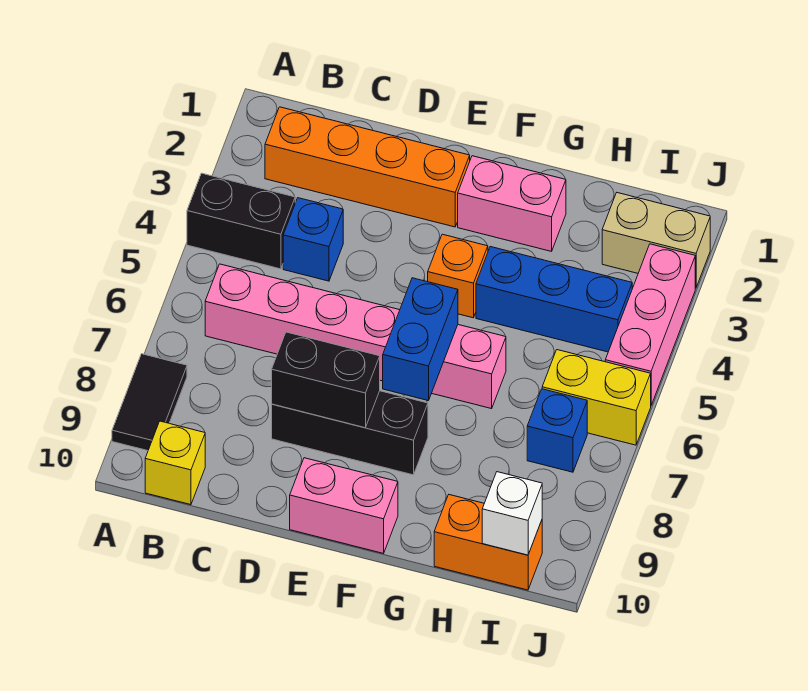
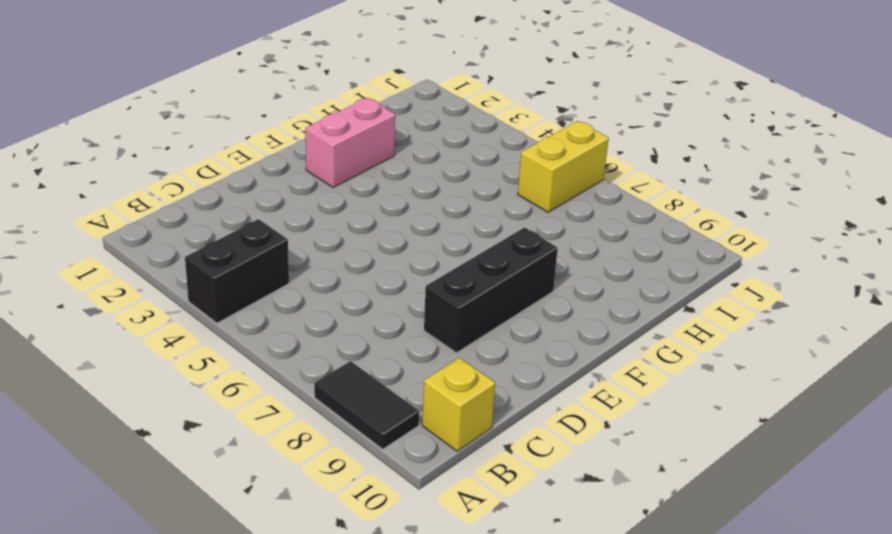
none -> orange 1x4 brick [265,107,470,227]
none -> pink 1x6 brick [205,264,506,409]
none -> blue 1x1 brick [283,198,343,281]

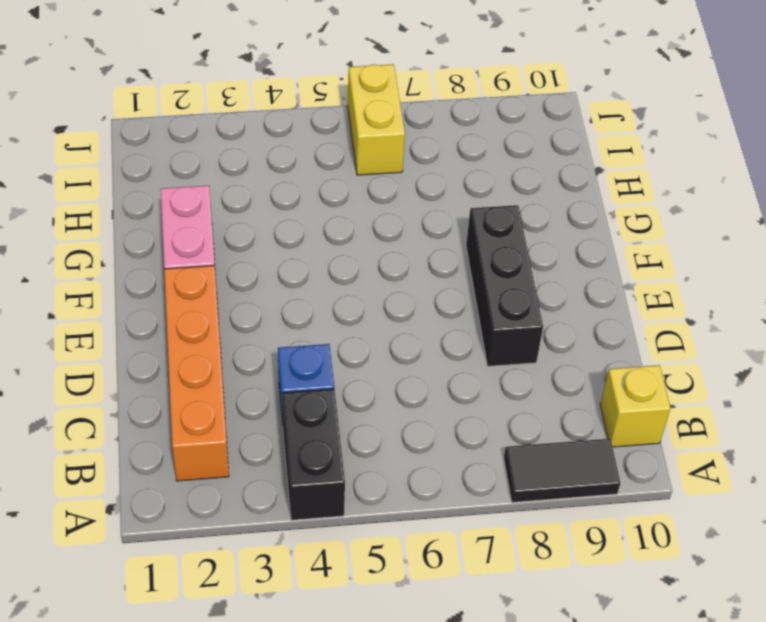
none -> pink 1x6 brick [205,264,506,409]
none -> pink 1x2 brick [290,458,398,553]
none -> orange 1x1 brick [428,234,488,318]

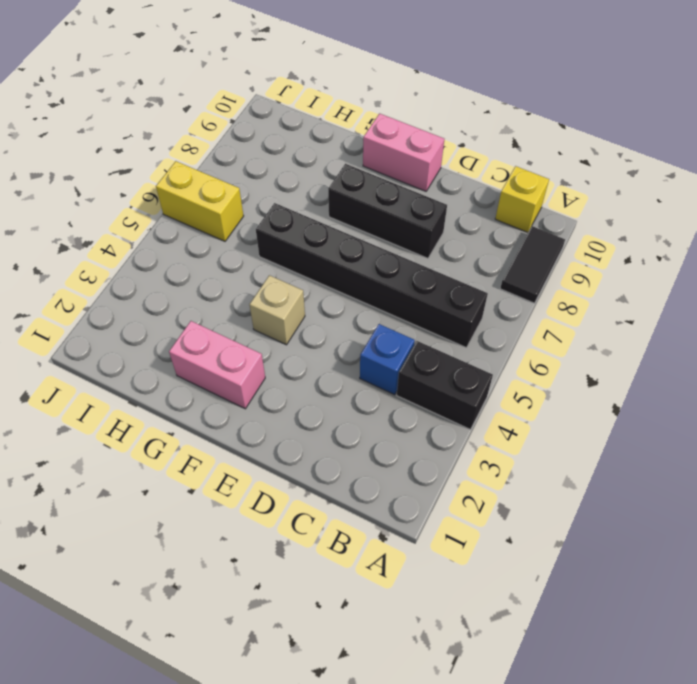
black 1x6 brick [256,203,488,348] -> pink 1x6 brick [205,264,506,409]
tan 1x1 brick [249,275,305,345] -> orange 1x1 brick [428,234,488,318]
none -> orange 1x4 brick [265,107,470,227]
none -> blue 1x3 brick [476,247,632,352]
none -> orange 1x2 brick [434,495,542,590]

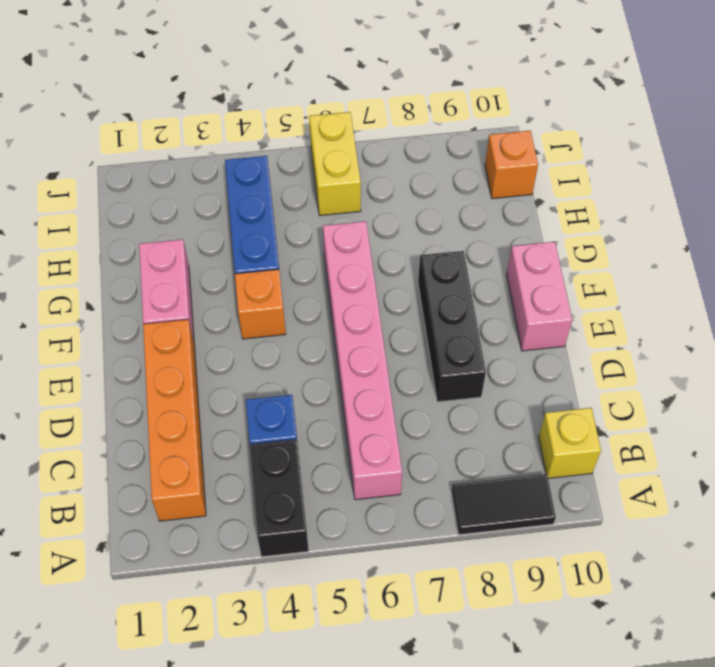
orange 1x1 brick [485,131,538,199] -> orange 1x2 brick [434,495,542,590]
none -> tan 1x2 brick [602,193,710,288]
none -> blue 1x1 brick [527,389,587,472]
none -> pink 1x3 brick [605,244,695,405]

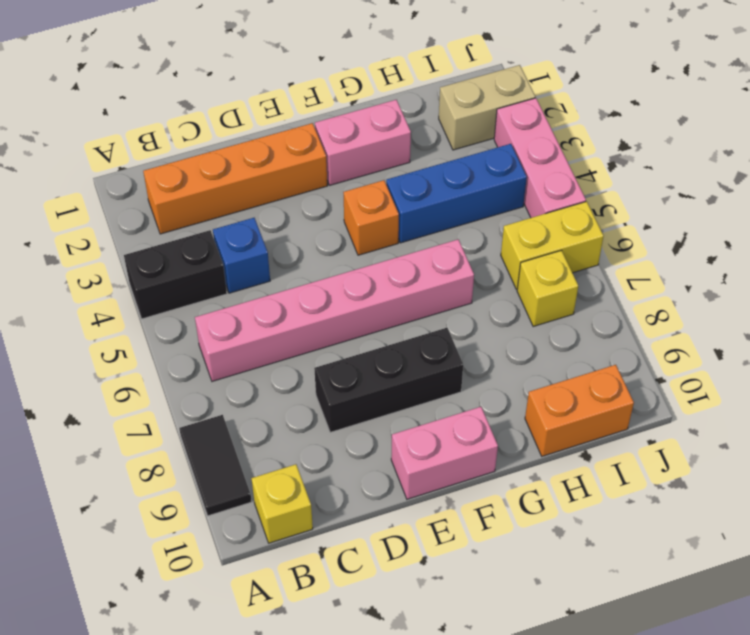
yellow 1x1 brick [517,250,578,327] -> blue 1x1 brick [527,389,587,472]
none -> black 1x2 brick [272,332,380,428]
none -> blue 1x2 brick [383,278,458,401]
none -> white 1x1 brick [482,472,542,555]

